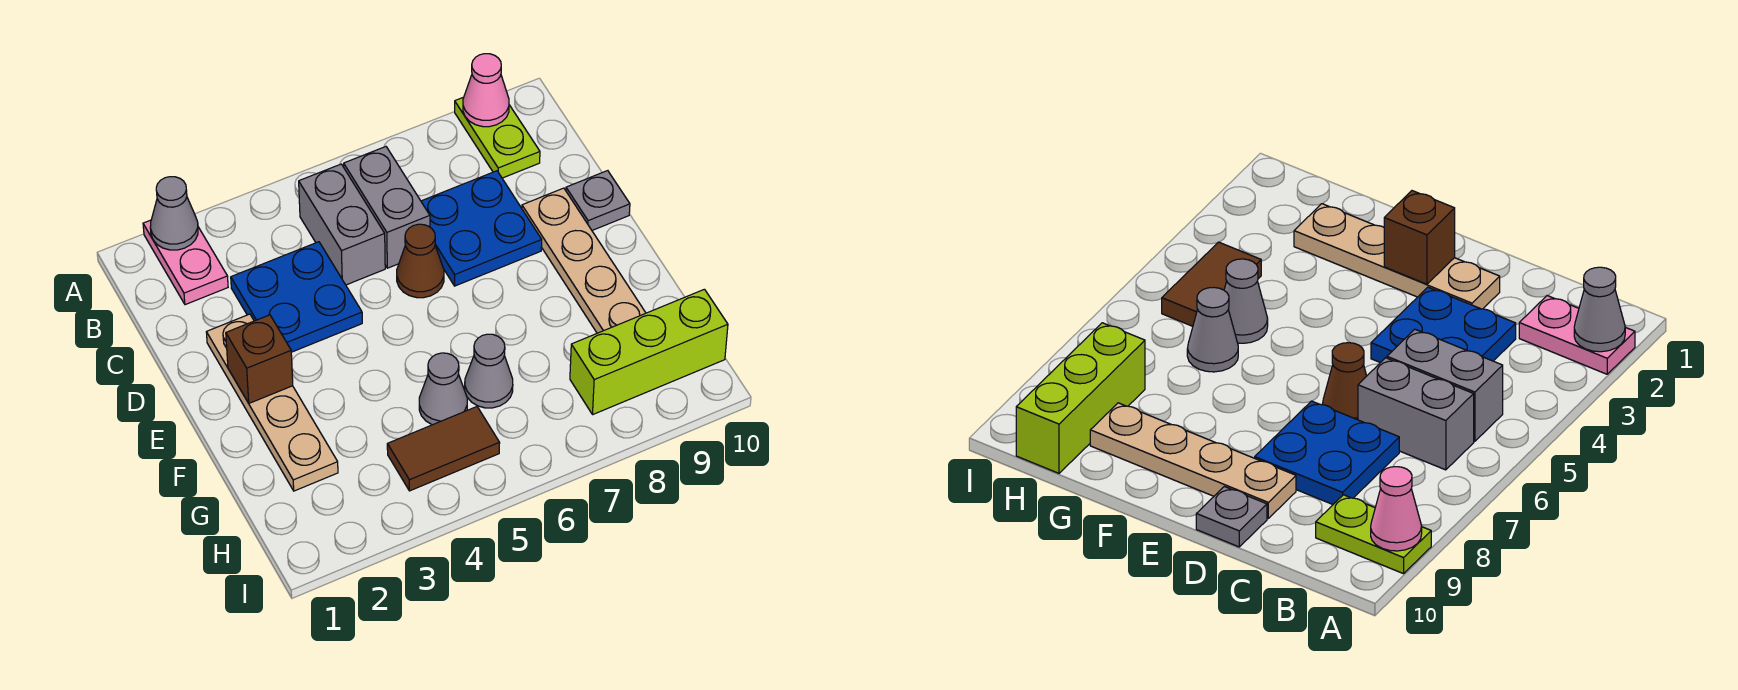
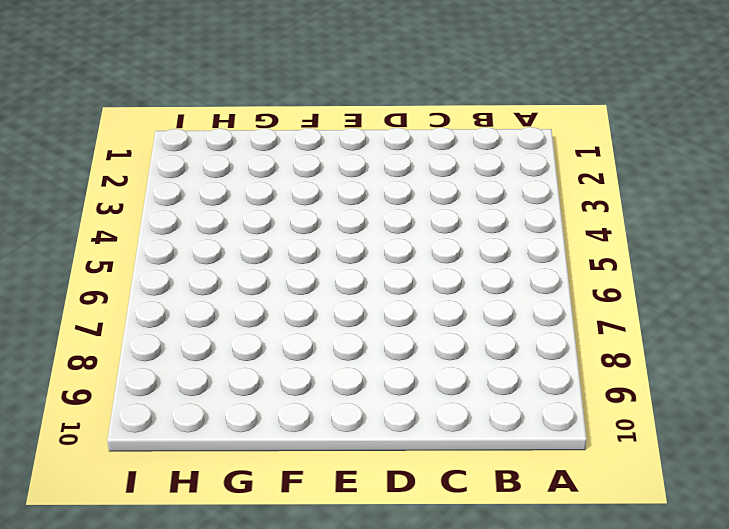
none -> pink 1x2 plate [143,220,228,305]
none -> lime 1x2 plate [455,97,540,178]
none -> grey 1x2 brick [299,164,385,285]

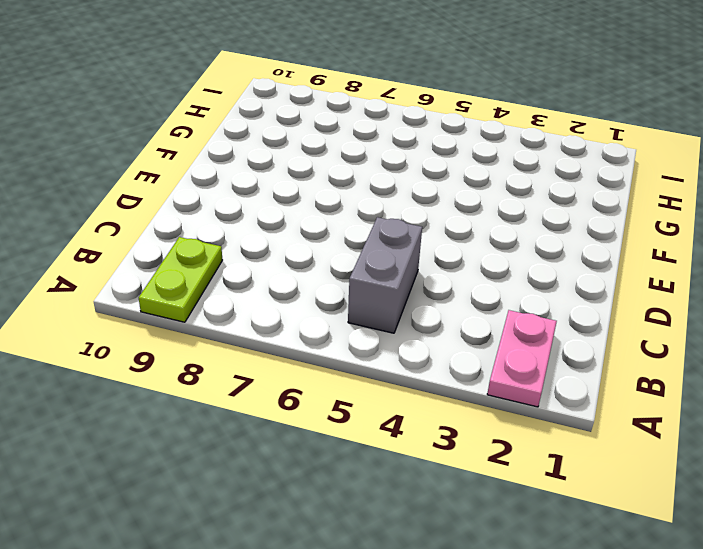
none -> grey 1x2 brick [344,147,430,268]
none -> blue 2x2 plate [231,242,362,352]
none -> blue 2x2 plate [421,171,542,286]

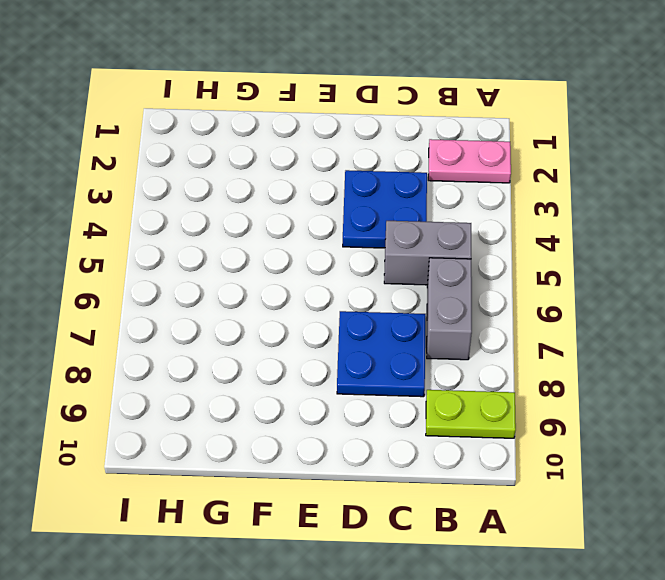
grey 1x2 brick [427,258,472,360] -> grey 1x2 brick turned to [344,147,430,268]
none -> tan 1x4 plate [206,314,338,491]
none -> brown 1x1 cone [397,224,444,298]
none -> tan 1x4 plate [522,188,646,333]

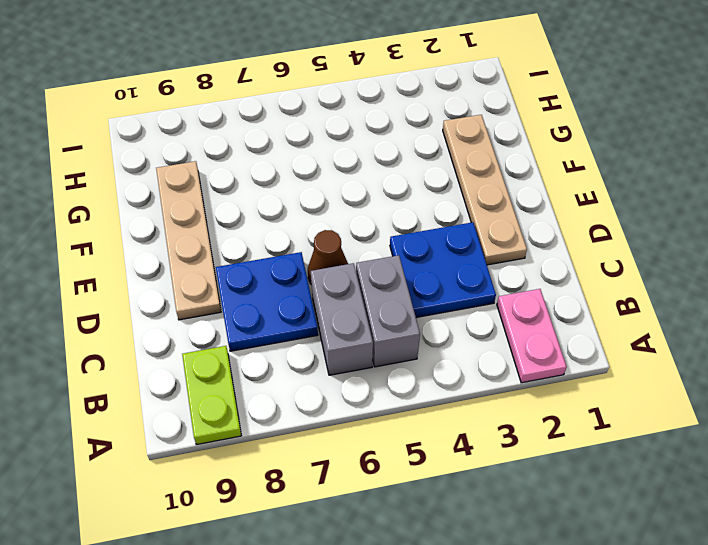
none -> grey 1x1 plate [566,171,630,230]
none -> grey 1x1 cone [419,353,467,425]
none -> grey 1x1 cone [465,334,513,408]

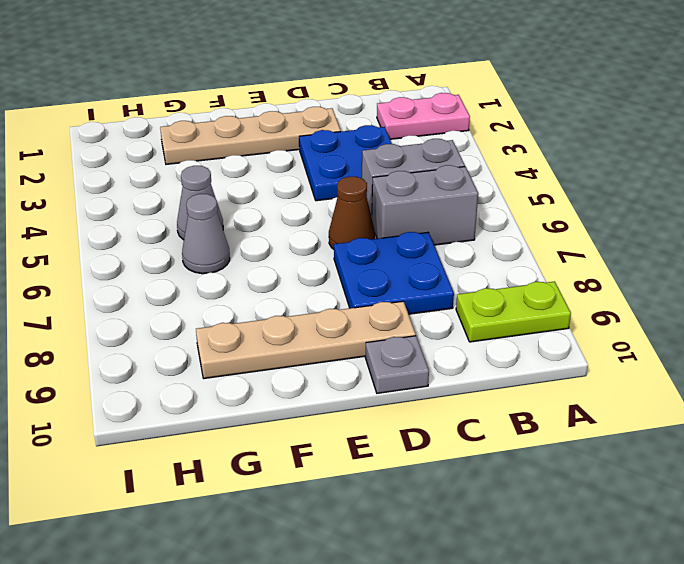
none -> brown 1x2 tile [387,407,500,491]
none -> lime 1x3 brick [570,289,728,414]
none -> grey 1x1 cone [150,177,198,250]

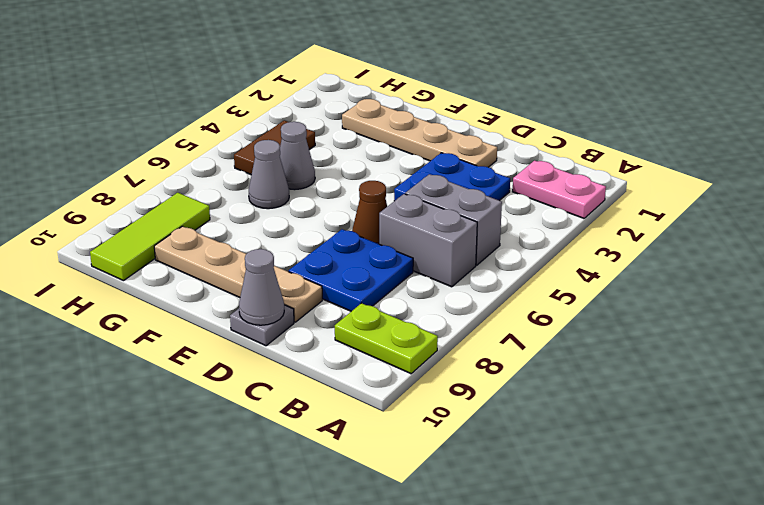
grey 1x1 cone [239,249,284,325] -> grey 1x1 cone moved to [150,177,198,250]
lime 1x3 tile [90,193,210,281] -> lime 1x3 brick [570,289,728,414]
none -> pink 1x1 cone [463,54,509,127]
none -> brown 1x1 brick [226,315,293,403]

